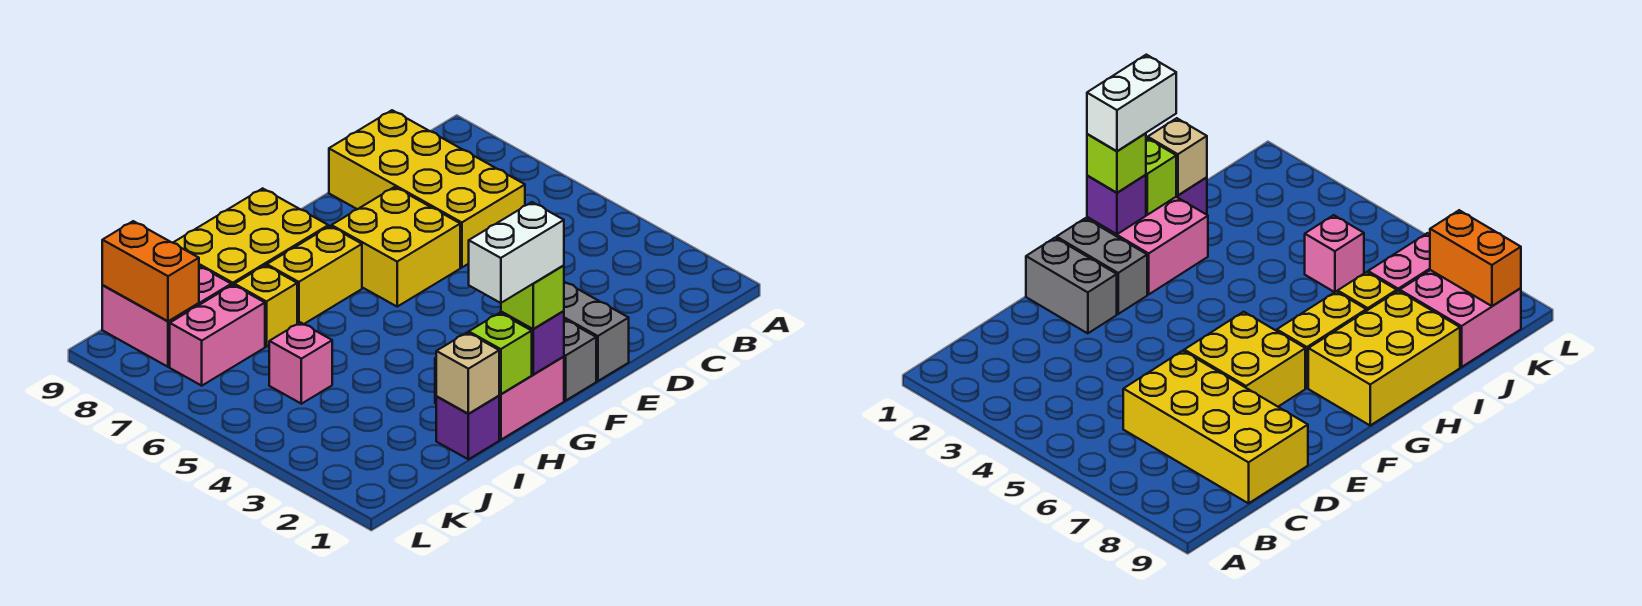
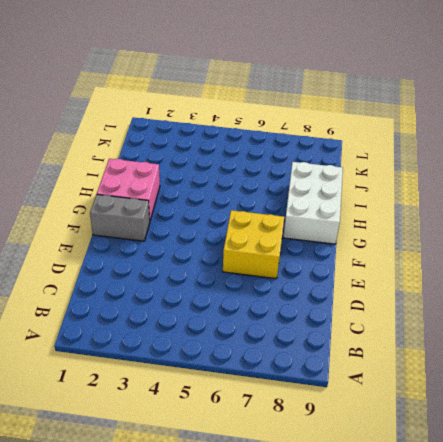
white 2x3 brick [283,162,343,244] -> yellow 2x3 brick [173,188,328,285]
none -> yellow 2x4 brick [329,110,525,267]
none -> grey 1x2 brick [564,282,629,381]
none -> yellow 1x2 brick [267,226,362,324]

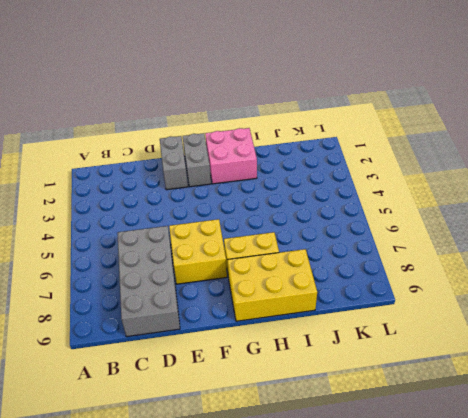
grey 2x4 brick [117,226,180,337] -> yellow 2x4 brick [329,110,525,267]
none -> purple 1x1 brick [436,396,499,459]
none -> yellow 1x1 brick [234,265,297,347]
none -> pink 1x1 brick [269,322,332,404]

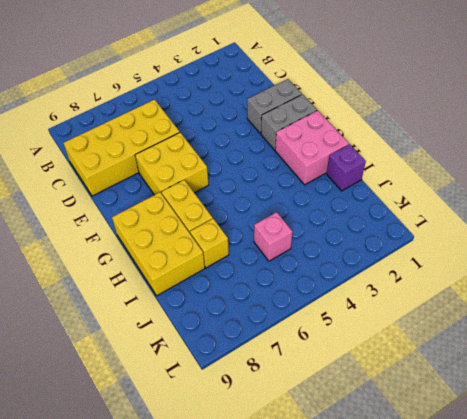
none -> pink 1x2 brick [170,285,265,386]
none -> pink 2x2 brick [102,266,231,367]
none -> purple 1x1 brick [501,311,564,374]

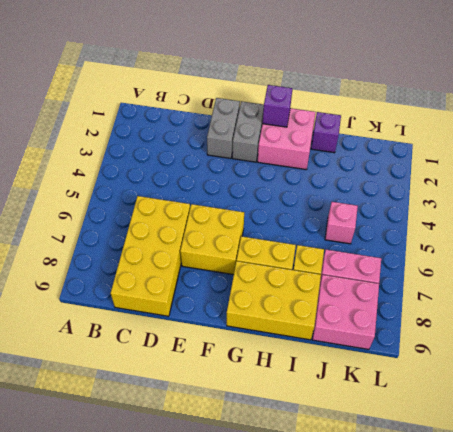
none -> lime 1x1 brick [469,313,532,394]
none -> tan 1x1 brick [436,332,499,414]
none -> orange 1x2 brick [102,221,199,321]

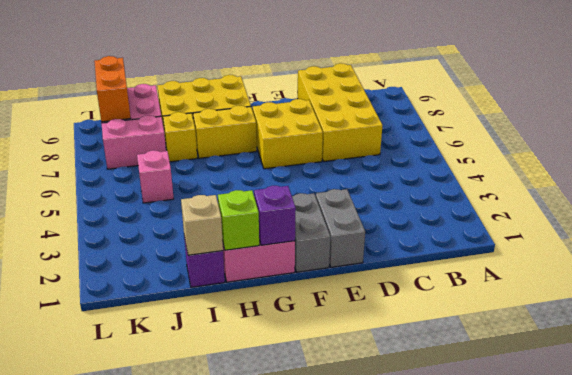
none -> lime 1x1 brick [501,265,564,329]
none -> white 1x2 brick [469,202,564,303]

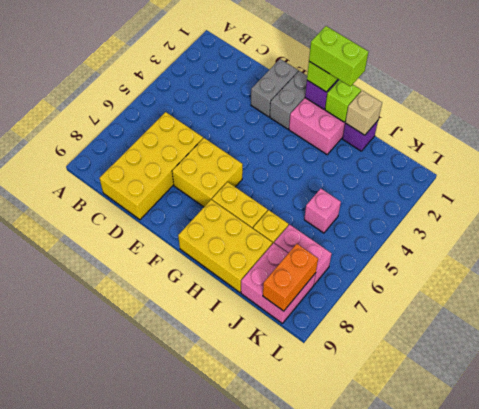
lime 1x2 brick [309,26,368,87] -> white 1x2 brick [469,202,564,303]

